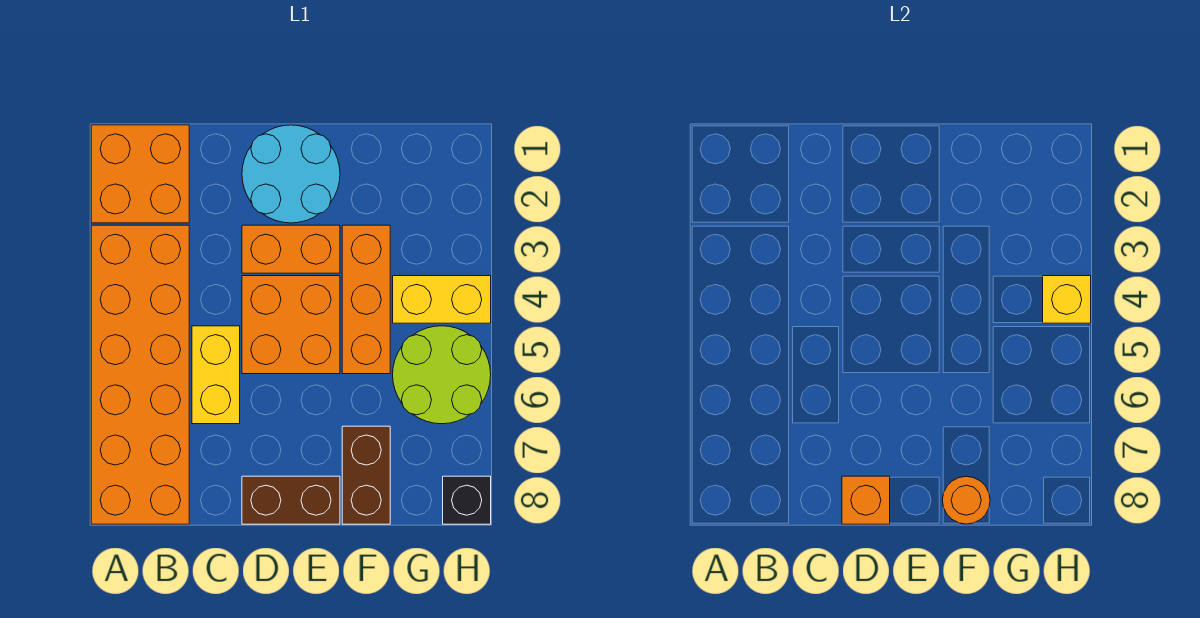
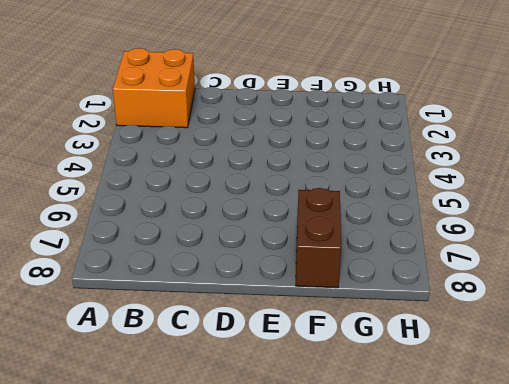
none -> orange 2x6 brick [91,225,189,524]
none -> yellow 1x2 brick [192,326,240,424]
none -> cyan 2x2 round brick [242,125,340,223]

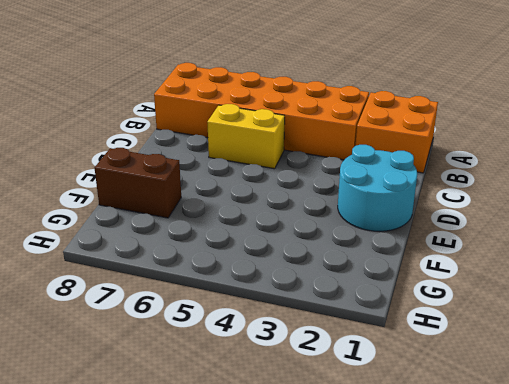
none -> orange 1x2 brick [242,225,340,273]
none -> orange 2x2 brick [242,276,340,374]
none -> brown 1x2 brick [242,476,340,524]

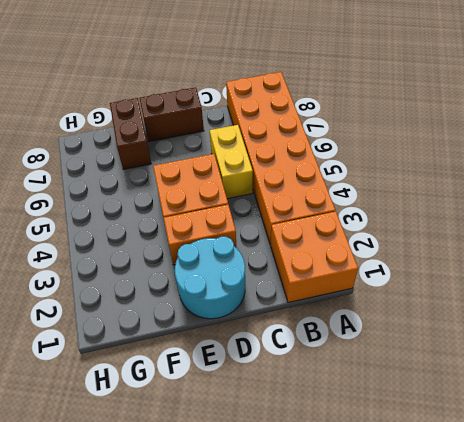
none -> orange 1x3 brick [342,225,390,374]
none -> yellow 1x2 brick [393,276,491,323]
none -> lime 2x2 round brick [393,326,491,424]

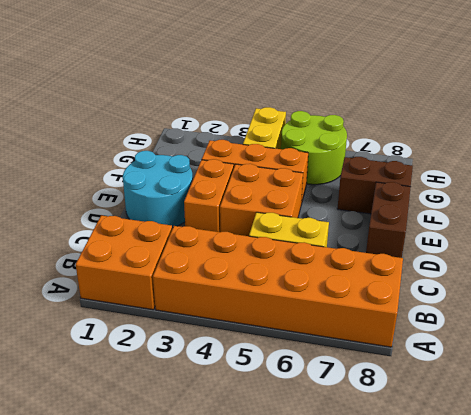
none -> black 1x1 brick [443,476,491,524]
none -> orange 1x1 brick [842,476,890,524]
none -> orange 1x1 round brick [942,476,990,524]

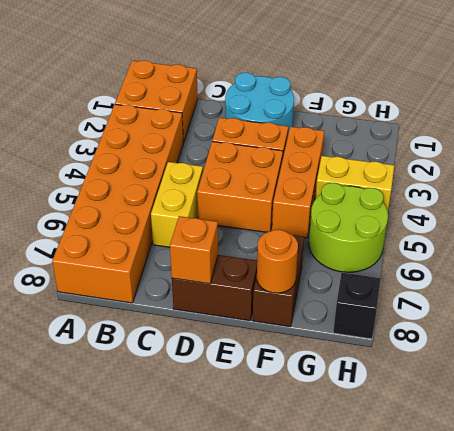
none -> yellow 1x1 brick [1043,276,1091,323]

